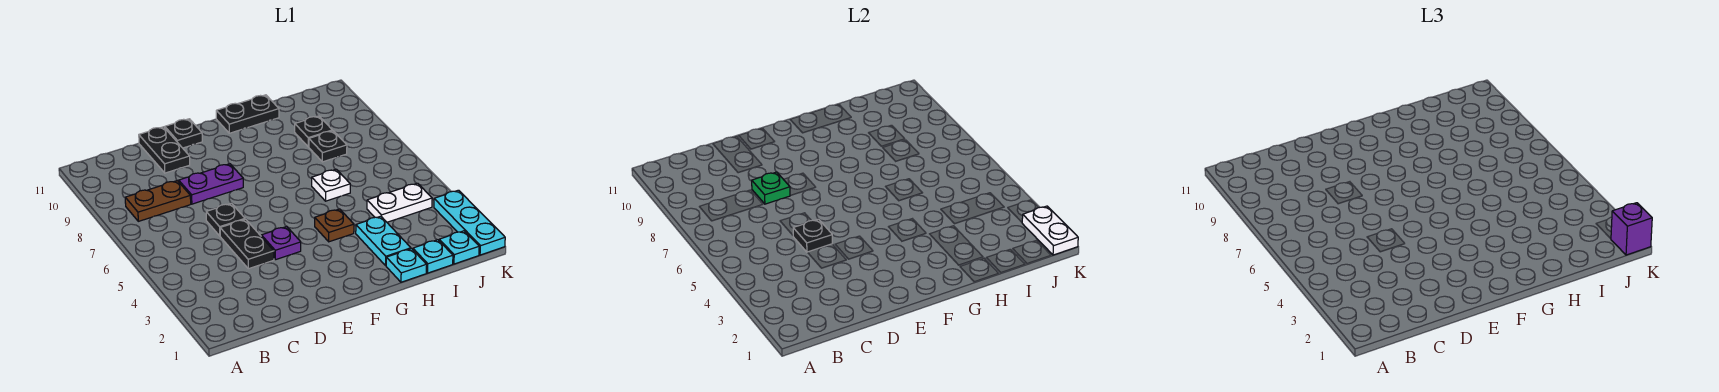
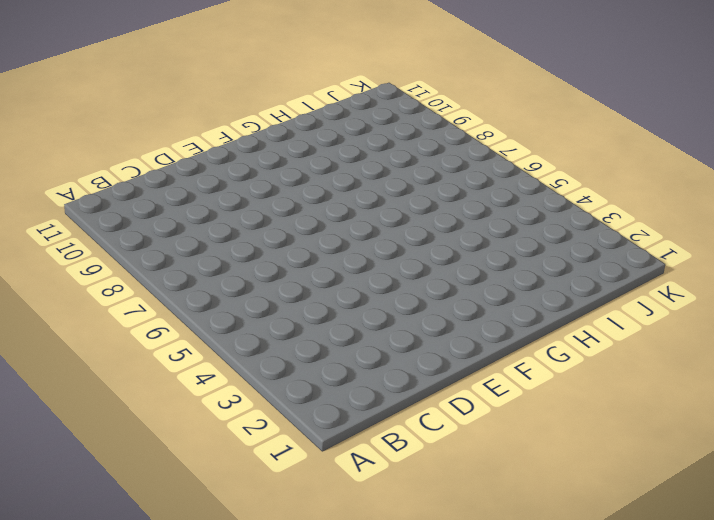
none -> brown 1x2 plate [125,181,191,221]
none -> black 1x2 plate [220,219,274,269]
none -> black 1x1 plate [206,203,245,236]

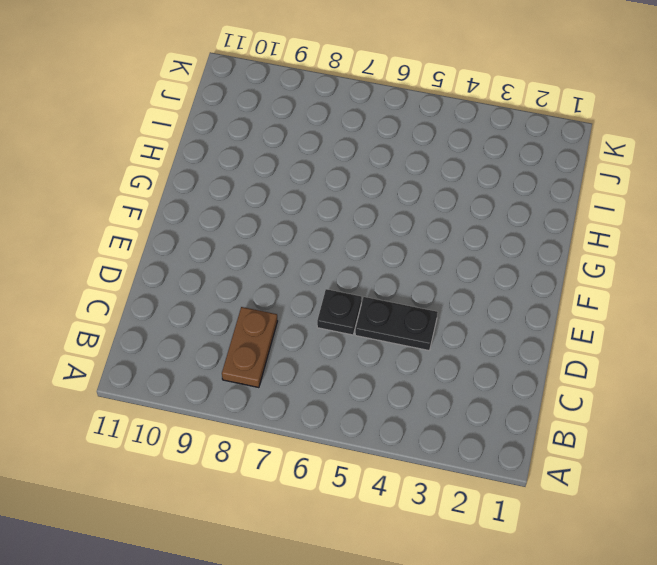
none -> purple 1x2 plate [179,164,243,204]
none -> black 1x2 plate [139,127,190,173]
none -> purple 1x1 plate [261,226,301,260]

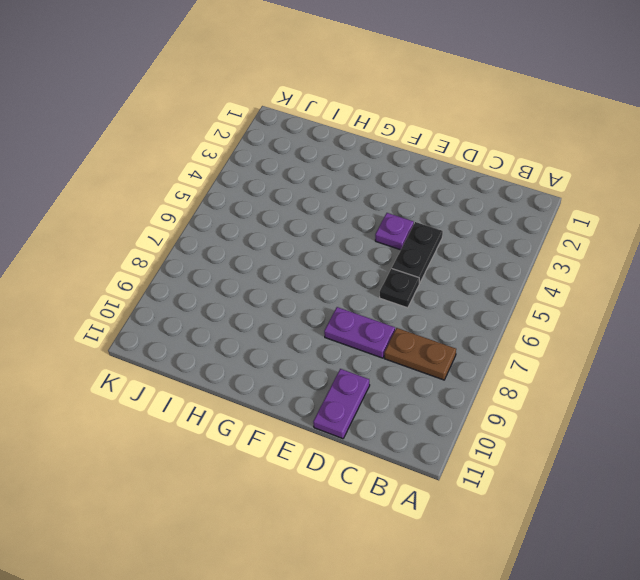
purple 1x2 plate [313,369,370,439] -> black 1x2 plate [139,127,190,173]
none -> black 1x1 plate [165,119,202,148]
none -> brown 1x1 plate [315,209,354,242]
none -> black 1x2 plate [216,95,279,133]

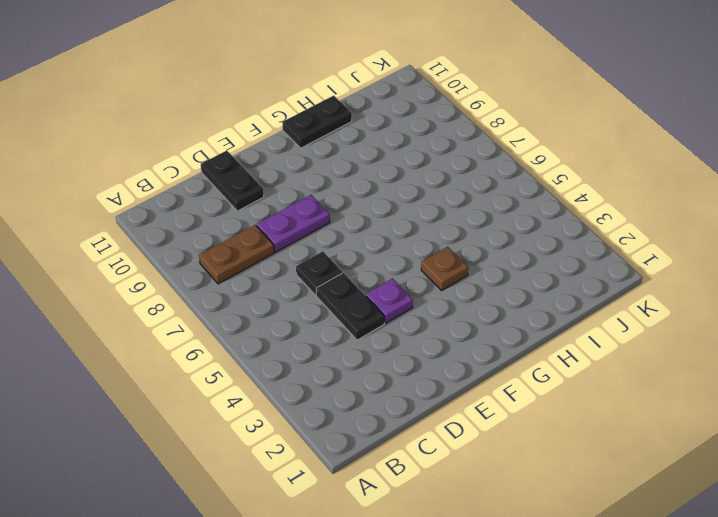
none -> black 1x1 plate [165,119,202,148]
none -> cyan 1x1 plate [386,249,427,282]
none -> cyan 1x2 plate [356,216,411,266]

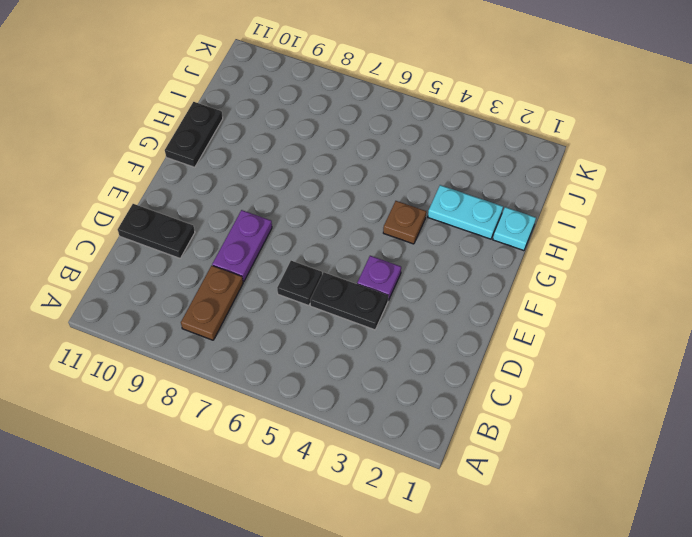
none -> black 1x1 plate [165,119,202,148]
none -> white 1x1 plate [312,169,350,201]
none -> cyan 1x1 plate [413,240,453,273]

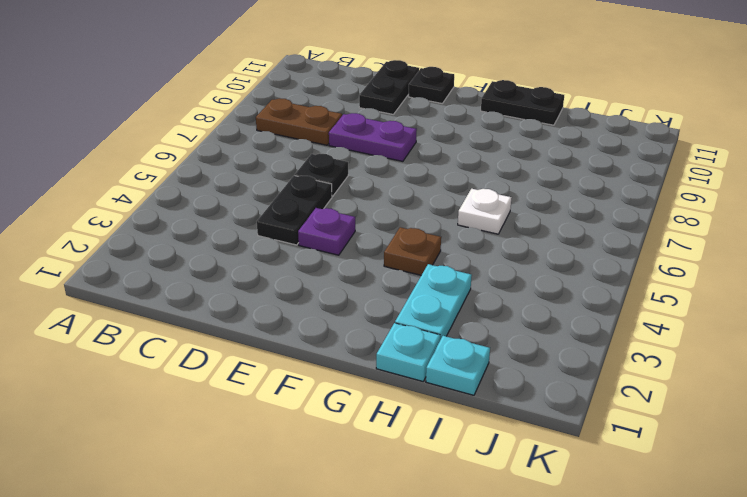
none -> white 1x2 plate [367,183,432,222]
none -> black 1x1 plate [309,131,347,162]
none -> black 1x1 plate [295,116,332,147]

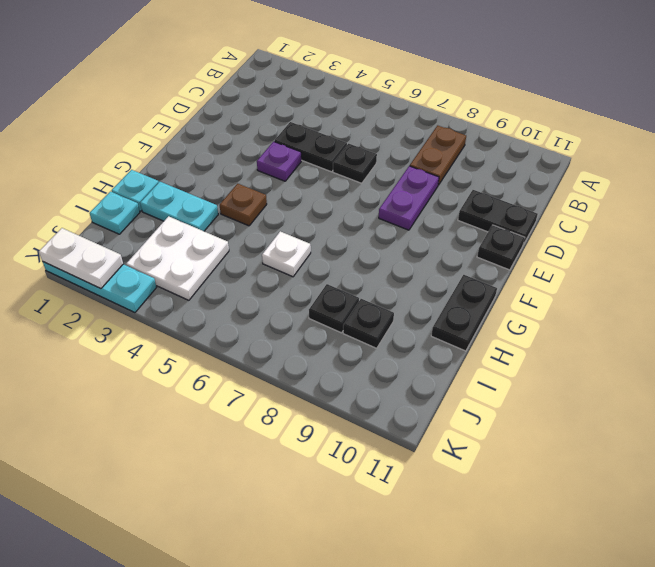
white 2x2 plate [126,216,229,300] -> white 1x2 plate [367,183,432,222]
none -> cyan 1x1 plate [439,231,479,264]
none -> black 1x1 plate [793,219,832,252]
none -> green 1x1 plate [752,172,790,204]

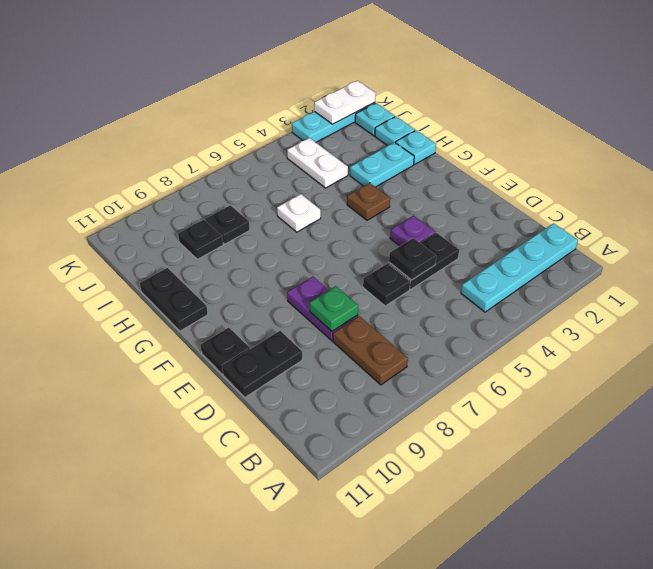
cyan 1x4 plate [461,223,578,312] -> none
none -> purple 1x1 brick [1611,203,1652,255]

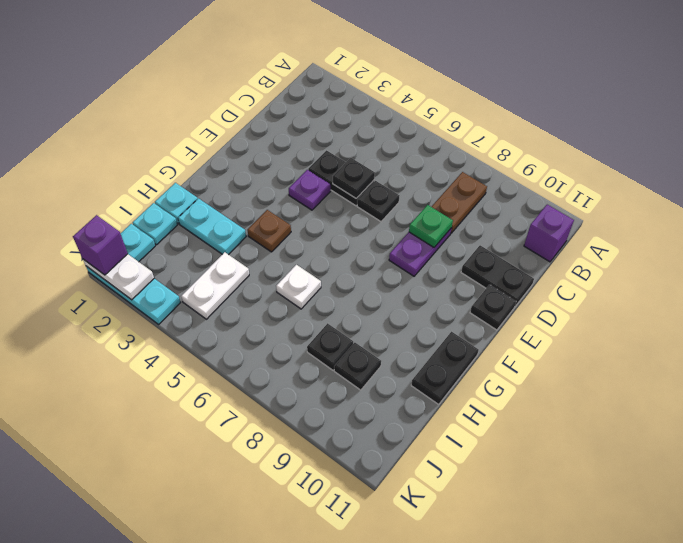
purple 1x1 brick [524,205,574,262] -> none

